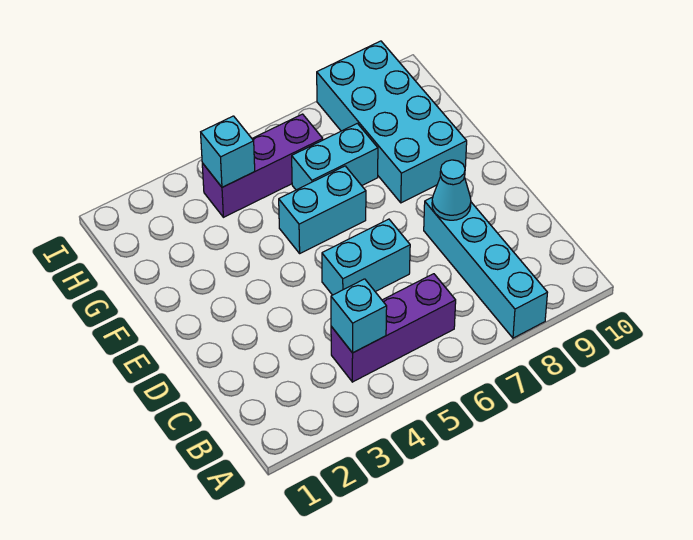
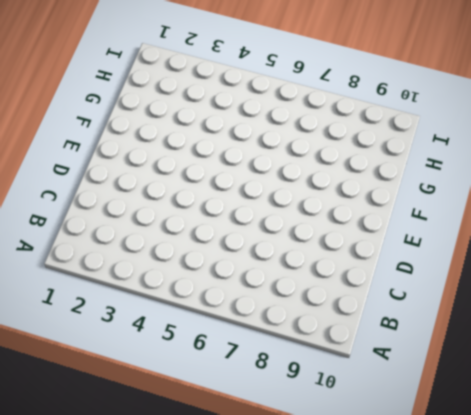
none -> cyan 1x4 brick [424,197,548,338]
none -> purple 1x3 brick [331,274,456,382]

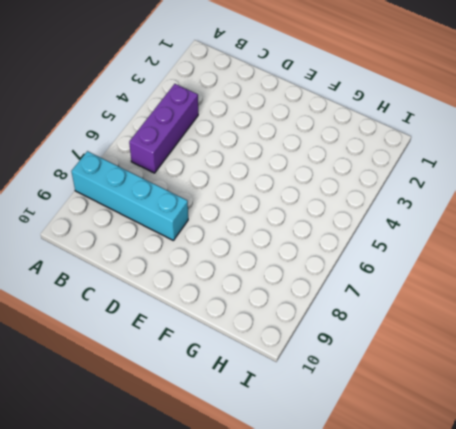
none -> cyan 1x2 brick [322,219,410,295]
none -> cyan 1x2 brick [279,166,366,253]

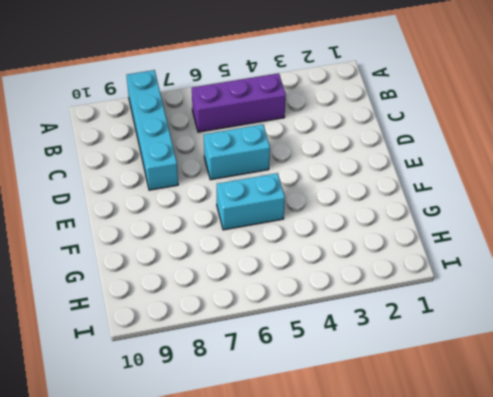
none -> cyan 2x4 brick [317,41,467,203]
none -> cyan 1x2 brick [292,123,378,190]

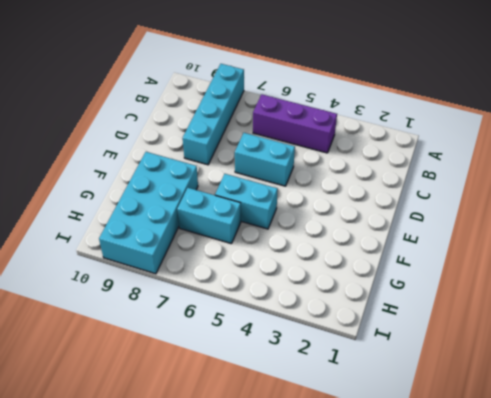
none -> purple 1x3 brick [202,114,323,217]
none -> cyan 1x1 brick [331,279,387,353]

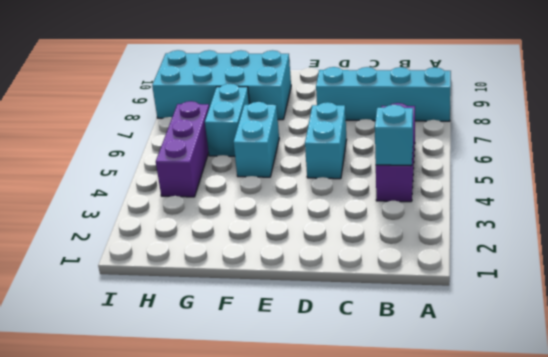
none -> cyan 1x1 cone [432,160,471,220]
none -> cyan 1x1 brick [201,116,255,187]

